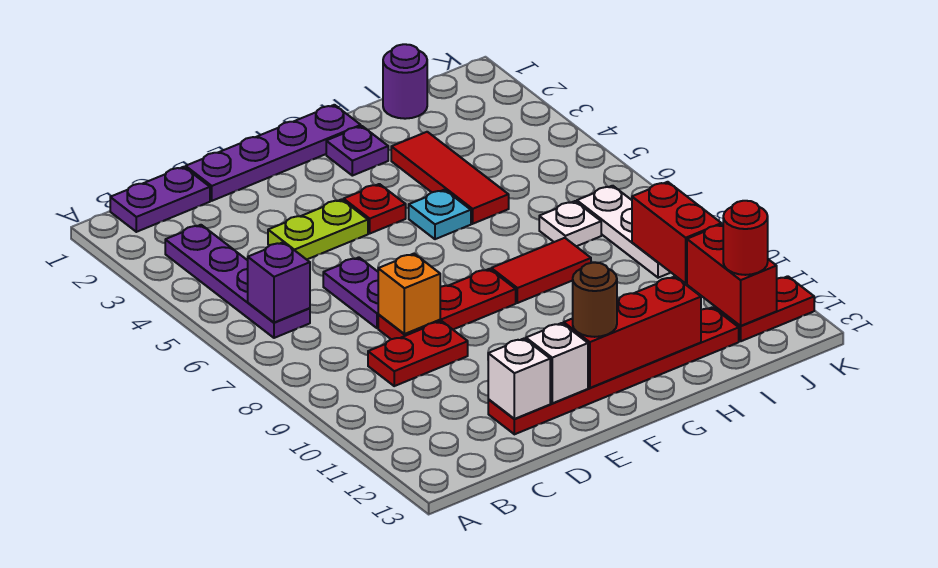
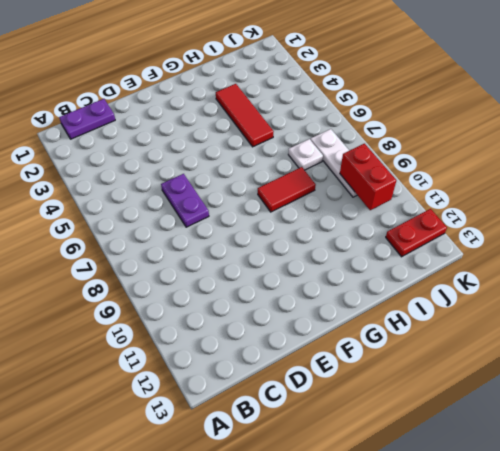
none -> purple 1x4 plate [165,225,310,338]
none -> red 1x2 plate [368,321,468,386]
none -> purple 1x4 plate [186,105,361,201]

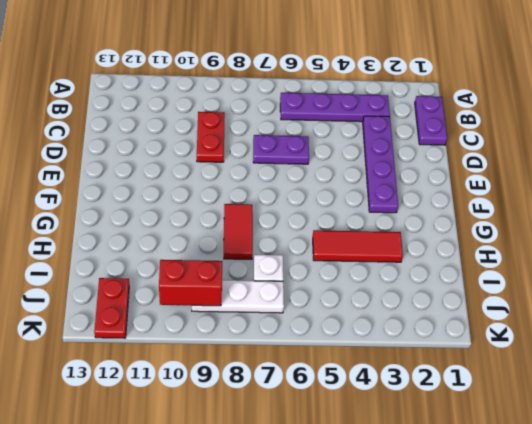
purple 1x4 plate [363,116,398,213] -> purple 1x4 plate moved to [186,105,361,201]
none -> lime 1x2 plate [268,199,368,260]
none -> red 1x3 plate [378,269,516,339]
none -> red 1x6 plate [488,307,739,434]

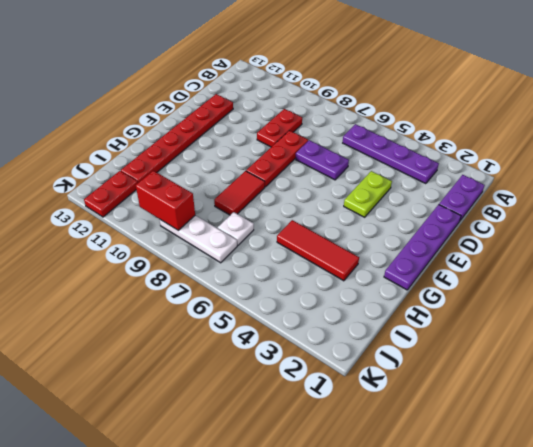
none -> red 1x1 plate [344,184,406,233]
none -> purple 1x1 plate [326,126,388,176]
none -> cyan 1x1 plate [409,190,471,239]

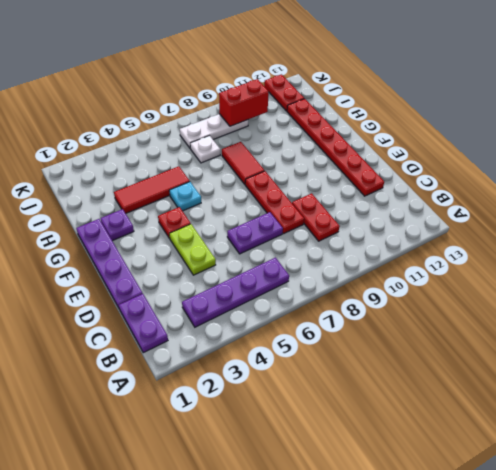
none -> purple 1x1 round brick [383,44,427,119]
none -> purple 1x1 brick [248,242,310,323]
none -> orange 1x1 brick [378,254,440,334]

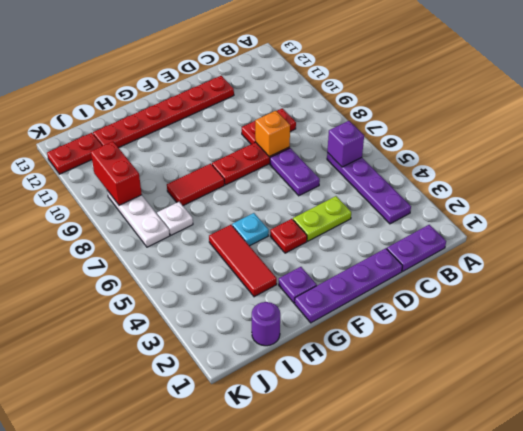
none -> white 1x1 brick [488,339,550,419]
none -> white 1x1 brick [526,323,588,403]
none -> red 1x3 brick [564,277,701,388]

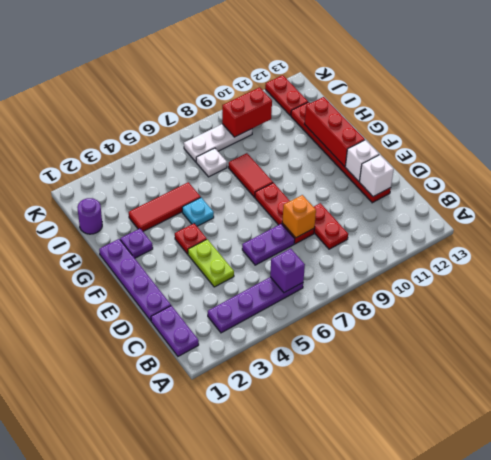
none -> red 1x2 brick [687,224,777,326]
none -> brown 1x1 round brick [573,263,617,337]
none -> red 1x1 round brick [723,201,768,275]

